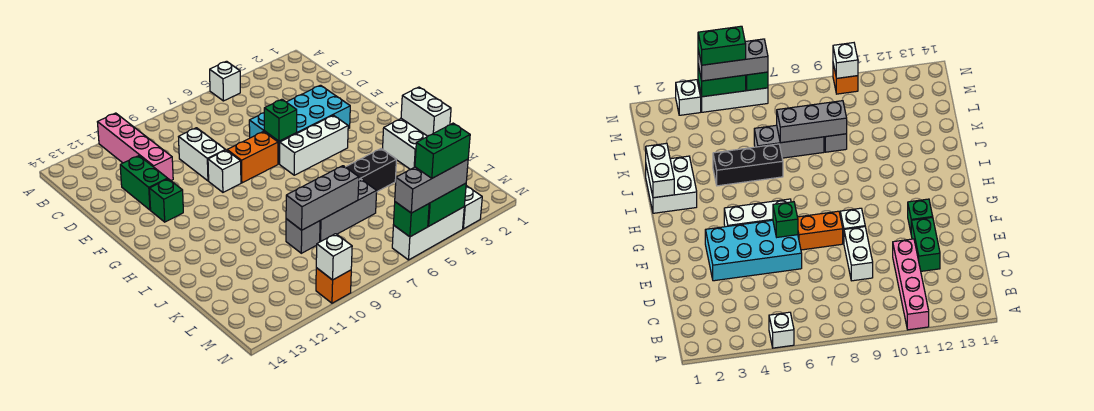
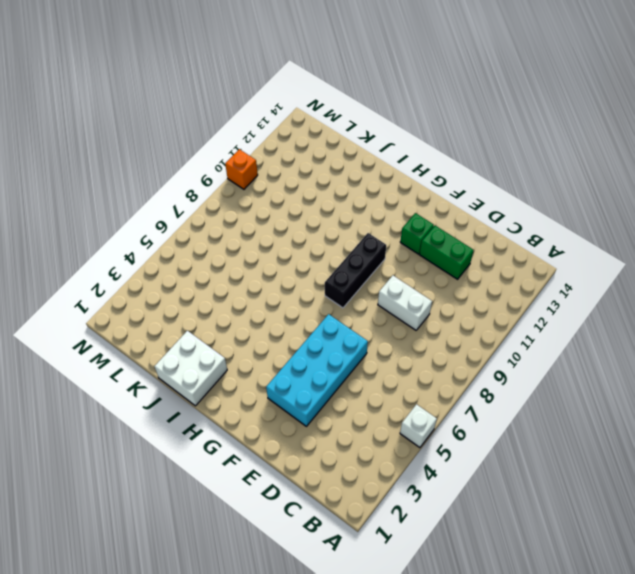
black 1x3 brick [325,233,386,308] -> black 1x3 brick moved to [346,149,396,192]
none -> pink 1x4 brick [98,113,173,180]
none -> orange 1x2 brick [227,132,278,183]
none -> white 1x1 brick [208,150,241,192]

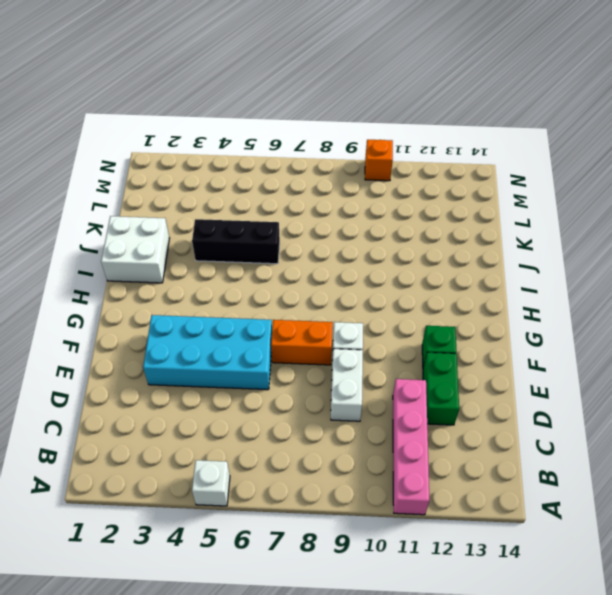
none -> white 1x3 brick [280,115,348,175]
none -> grey 1x3 brick [320,179,377,242]
none -> grey 1x1 brick [286,219,320,253]

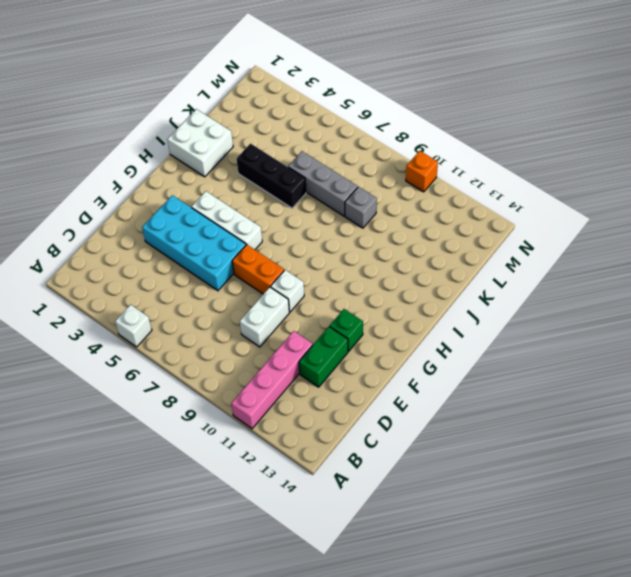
none -> white 1x1 brick [463,186,482,229]
none -> white 1x3 brick [392,207,464,260]
none -> green 1x1 brick [264,99,297,141]

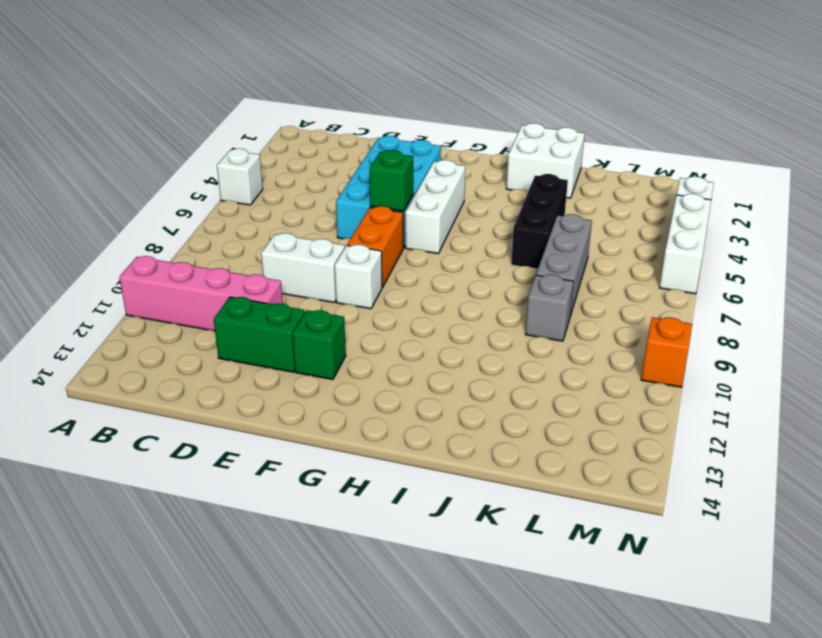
none -> white 1x2 brick [401,87,451,136]
none -> grey 1x3 brick [286,166,359,230]
none -> green 1x2 brick [428,183,466,226]

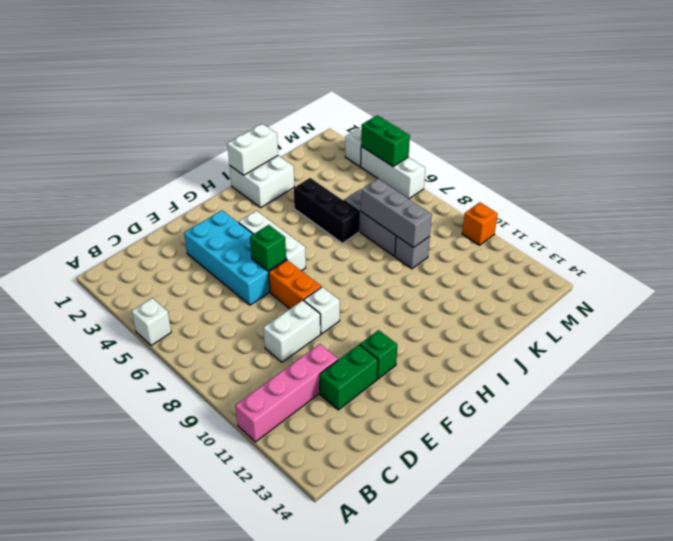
none -> green 1x1 brick [393,202,429,237]
none -> white 1x1 brick [316,234,352,280]
none -> grey 1x3 brick [395,159,468,213]

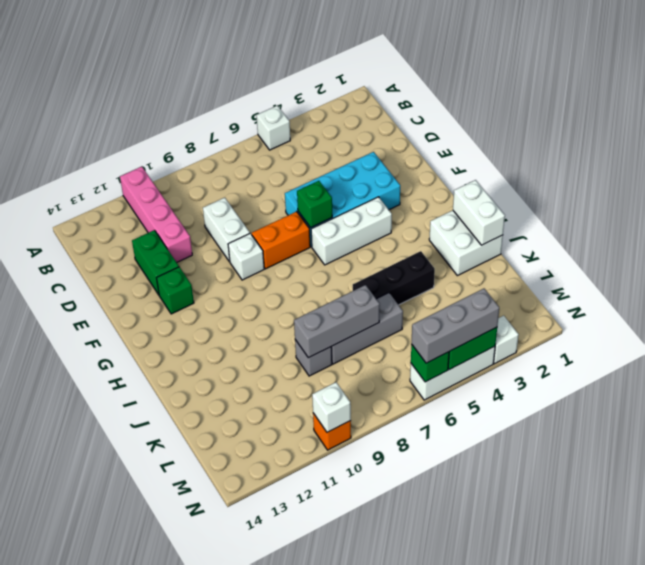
none -> green 1x2 brick [415,123,470,178]

